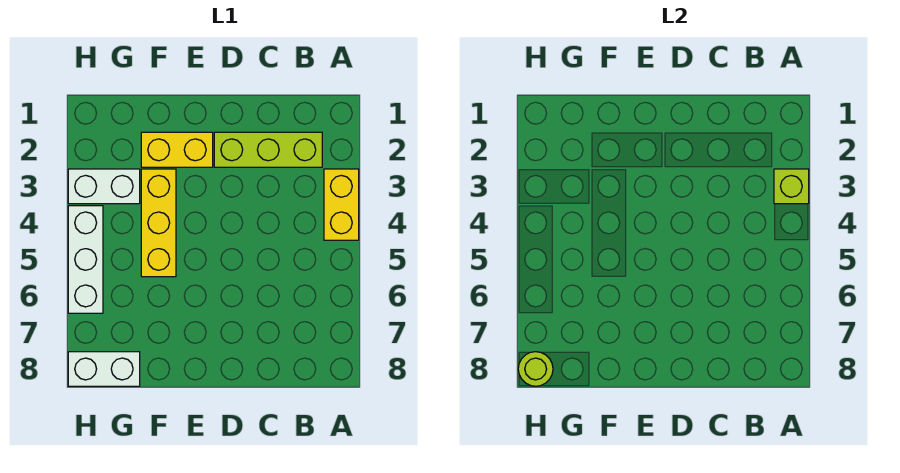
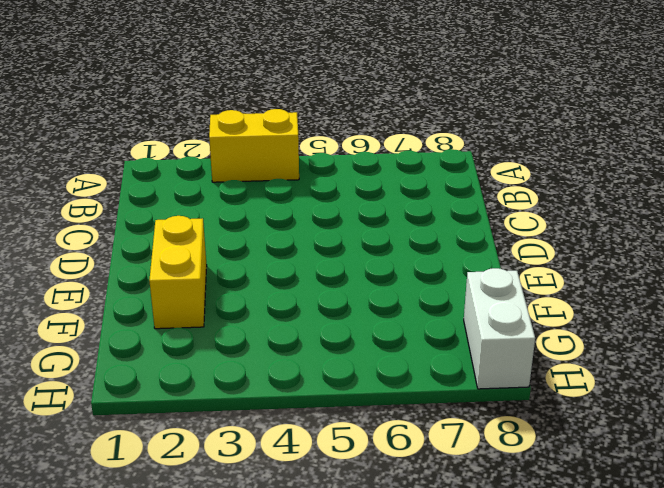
none -> lime 1x3 brick [214,132,322,167]
none -> yellow 1x3 brick [141,169,176,277]

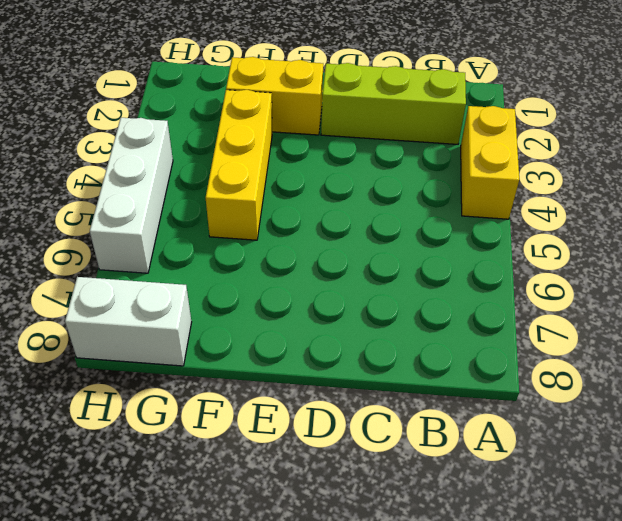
none -> white 1x2 brick [68,169,140,204]
none -> lime 1x1 brick [774,169,809,204]

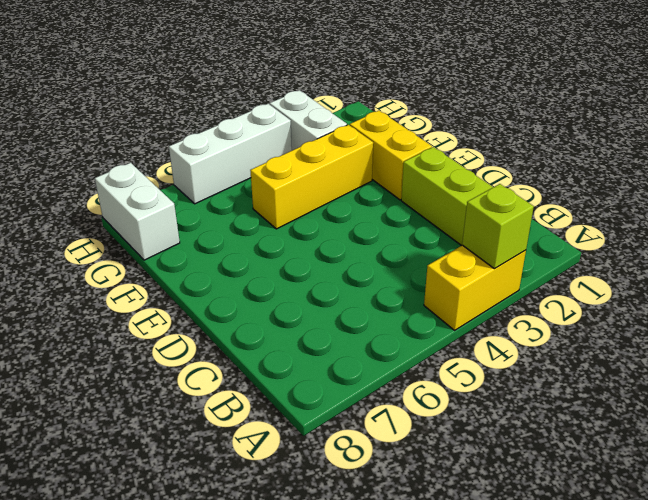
none -> lime 1x1 round brick [518,352,553,386]

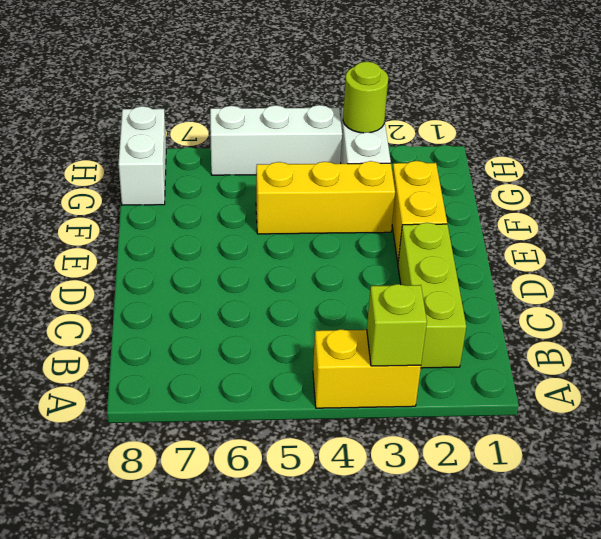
lime 1x1 round brick [343,62,388,133] -> lime 1x1 round brick moved to [518,352,553,386]

